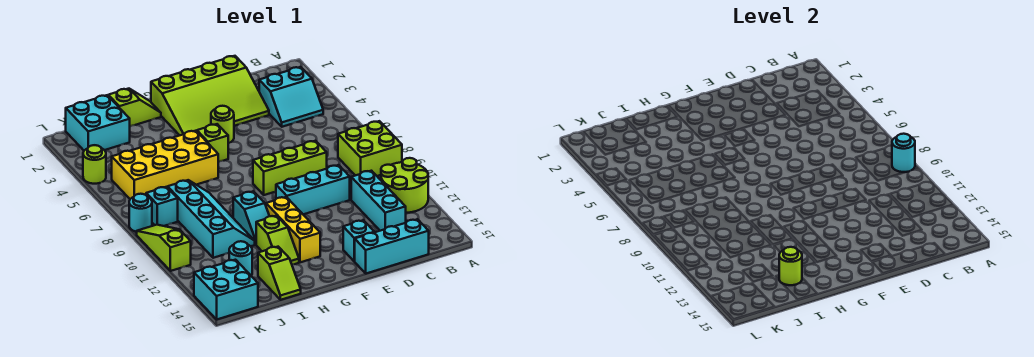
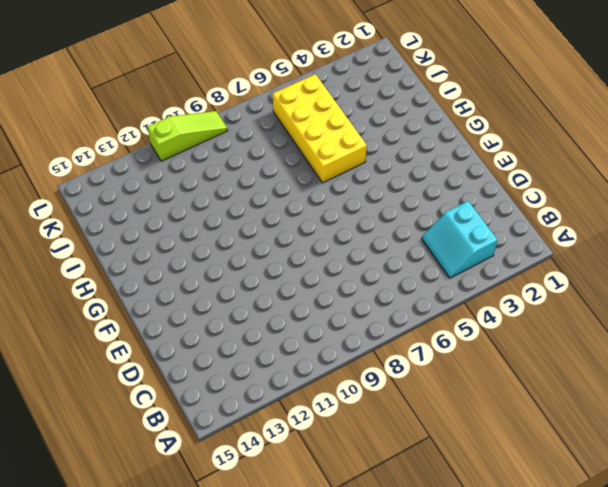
none -> lime 2x2 brick [338,121,402,176]
none -> lime 2x2 round brick [381,158,428,213]
none -> cyan 1x3 brick [351,171,406,231]

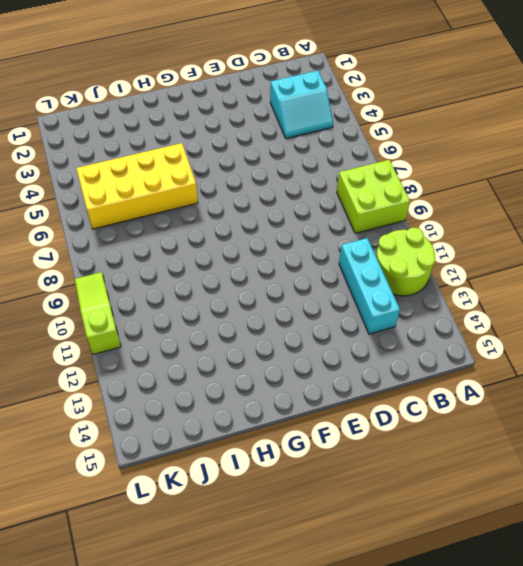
none -> cyan 1x3 brick [354,219,429,274]
none -> lime 3x4 slope [151,56,269,135]
none -> lime 1x3 brick [253,141,327,195]

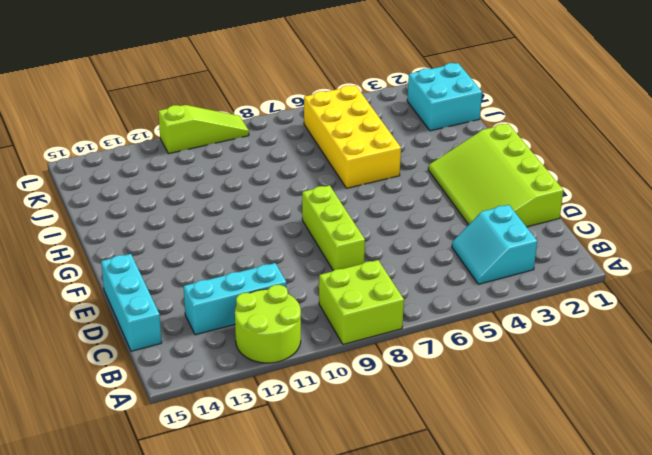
none -> cyan 1x3 brick [276,165,350,215]
none -> cyan 1x1 brick [343,220,374,261]
none -> lime 1x1 round brick [211,106,234,143]

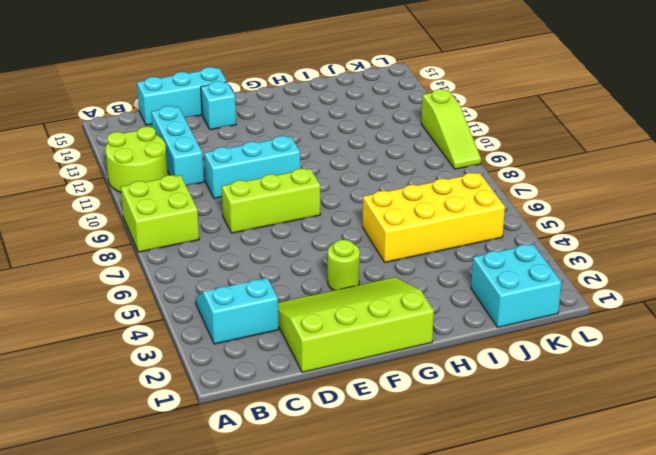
none -> lime 1x1 brick [197,124,228,162]
none -> yellow 1x3 brick [266,197,320,262]
none -> lime 1x2 slope [108,89,161,126]

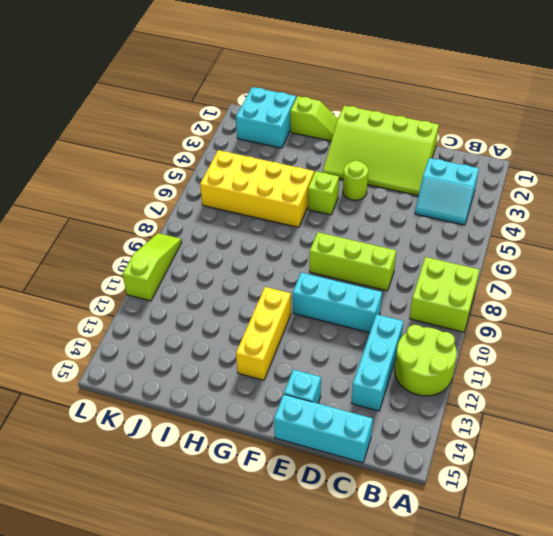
none -> cyan 1x2 slope [233,191,269,244]
none -> lime 1x2 slope [256,216,299,265]
none -> cyan 2x4 slope [168,180,255,258]

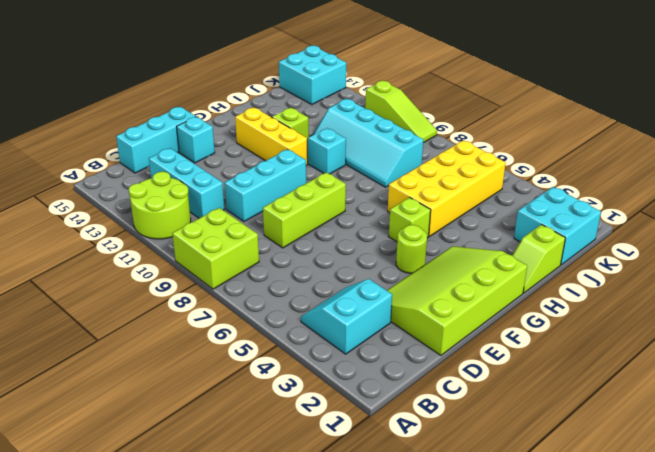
none -> lime 1x2 slope [258,247,301,300]
none -> cyan 1x1 round brick [229,241,252,276]
none -> cyan 1x1 brick [146,187,178,226]

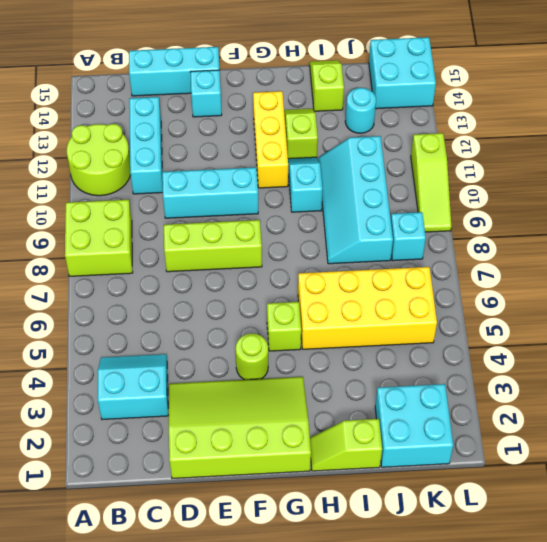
none -> lime 1x1 round brick [83,145,106,184]
none -> cyan 1x1 round brick [129,194,152,232]
none -> cyan 1x1 round brick [892,134,915,172]

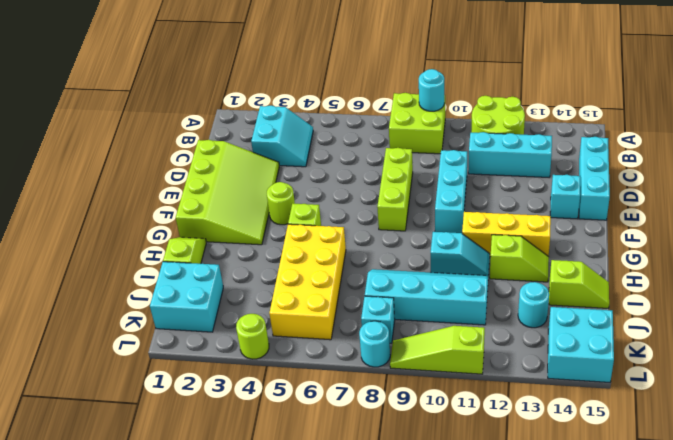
none -> lime 1x1 round brick [779,247,802,285]

